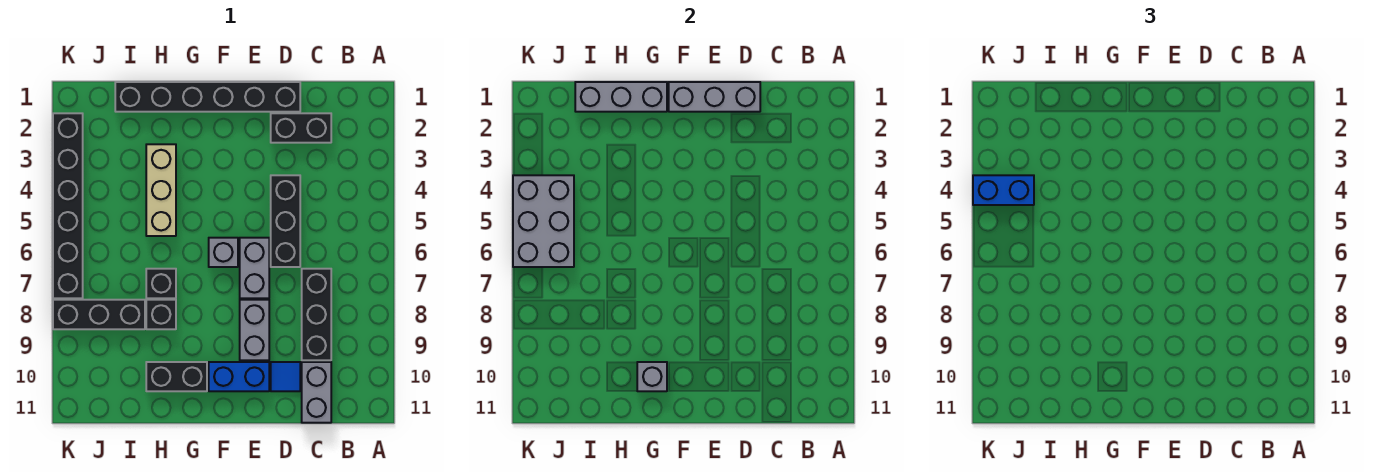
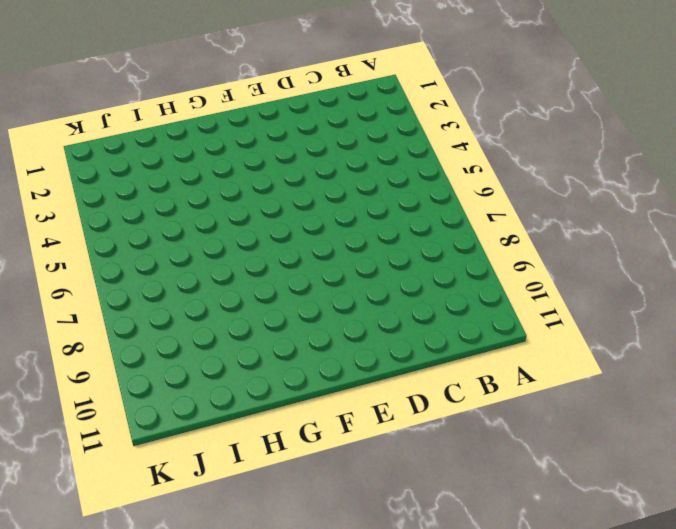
none -> black 1x2 brick [271,113,331,143]
none -> black 1x3 brick [302,269,331,360]
none -> grey 1x2 brick [302,362,331,423]

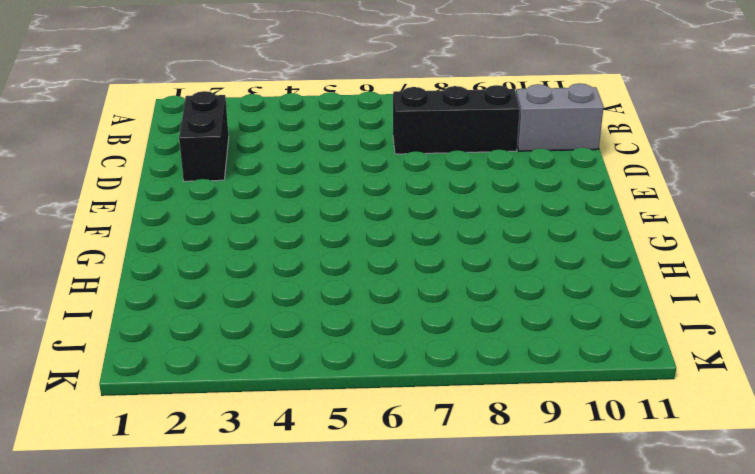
none -> black 1x6 brick [115,82,300,112]
none -> black 1x3 brick [271,175,300,267]
none -> blue 1x1 tile [271,362,300,391]

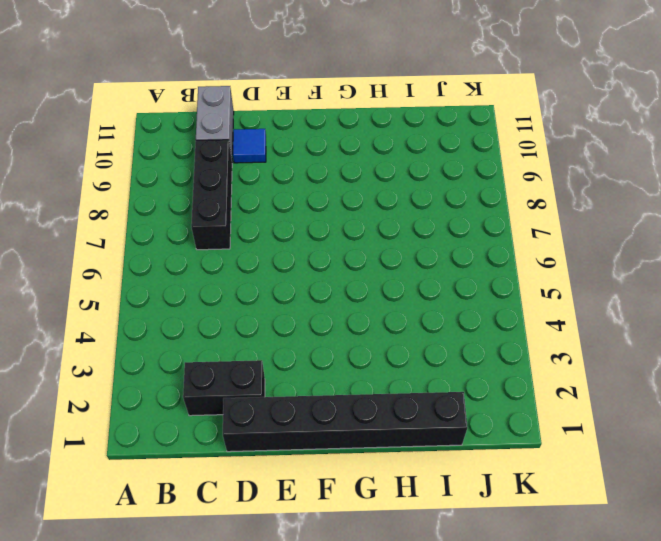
none -> black 1x3 brick [271,175,300,267]
none -> grey 1x2 brick [240,238,269,298]
none -> grey 1x2 brick [240,300,269,360]

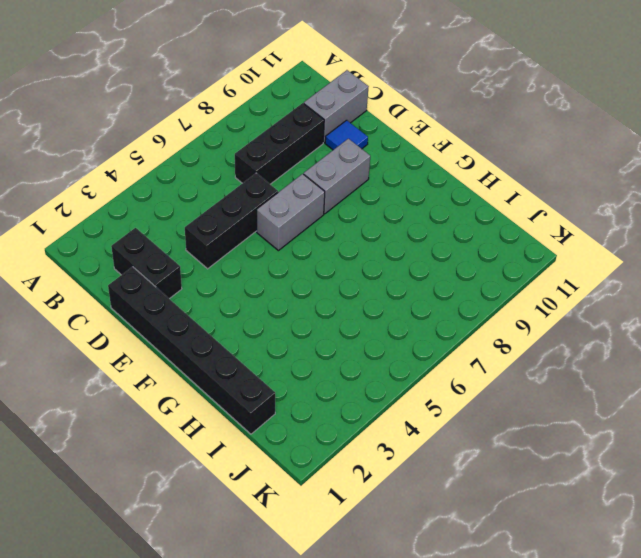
none -> blue 1x2 brick [209,362,269,391]
none -> grey 1x1 brick [209,238,238,267]
none -> black 1x2 brick [146,362,207,391]

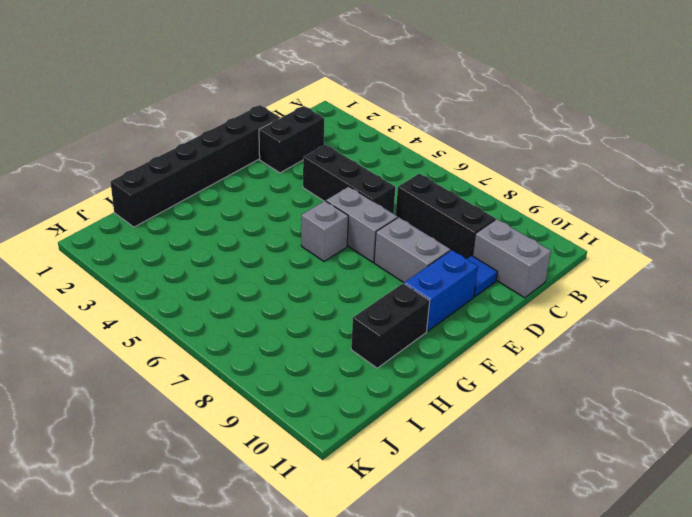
none -> tan 1x3 brick [146,144,176,236]
none -> black 1x1 brick [146,269,176,298]
none -> black 1x1 brick [146,300,176,329]

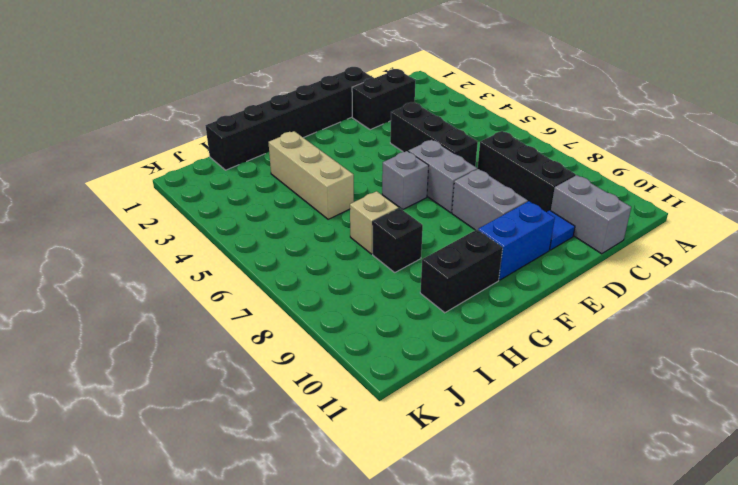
tan 1x1 brick [350,191,399,254] -> black 1x1 brick [146,269,176,298]
none -> black 1x3 brick [53,300,145,329]
none -> black 1x6 brick [53,113,83,298]
none -> grey 1x3 brick [669,82,760,112]

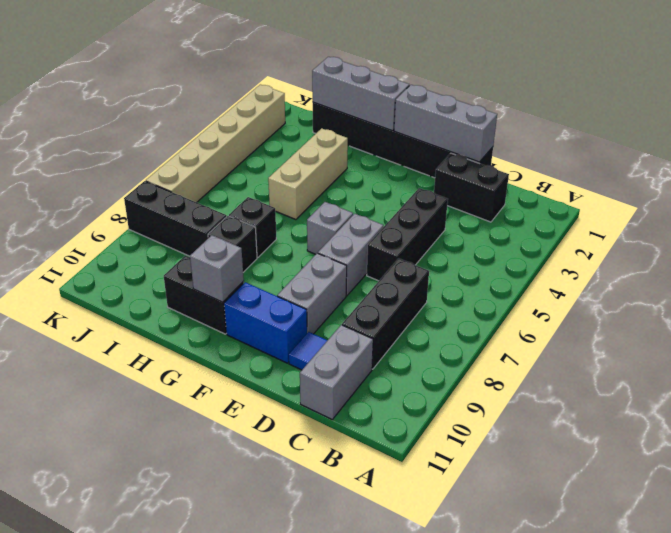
tan 1x6 brick [146,84,285,203] -> black 1x6 brick [53,113,83,298]
none -> grey 2x3 brick [513,175,574,267]
none -> blue 1x2 brick [973,175,1034,205]

